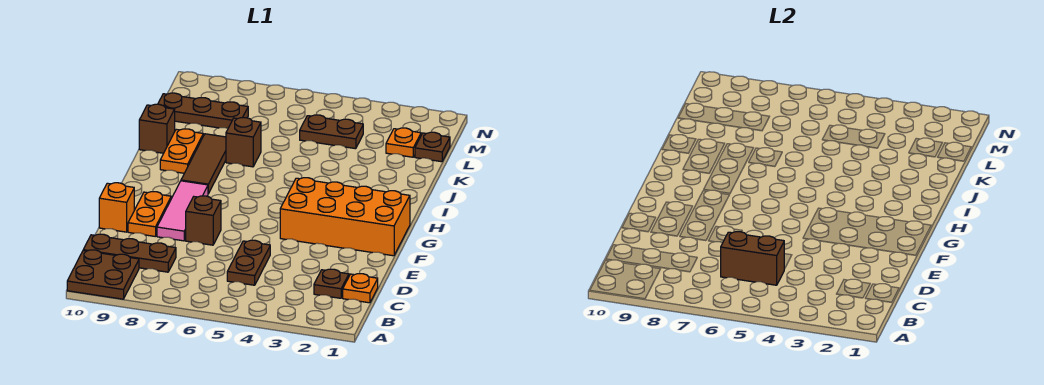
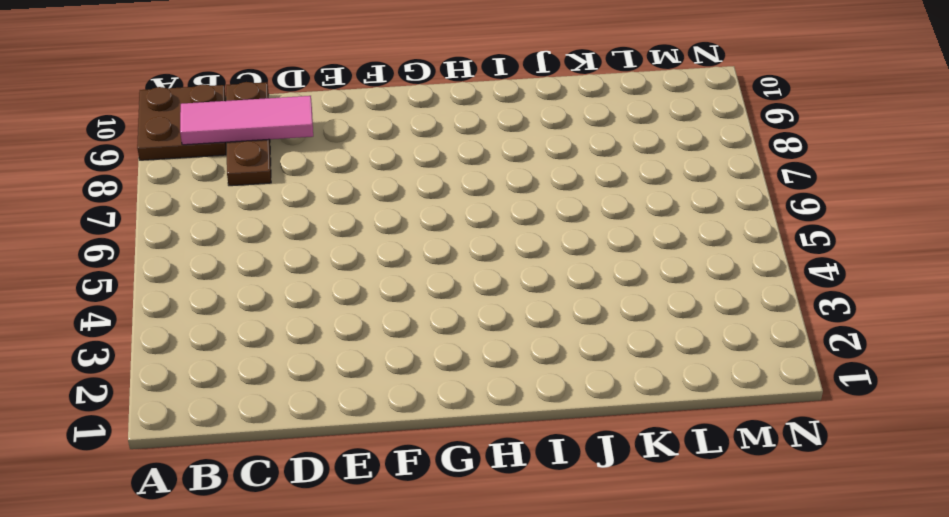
pink 1x3 tile [180,96,313,145] -> pink 1x3 tile moved to [157,181,208,241]
none -> orange 1x1 plate [343,274,378,303]
none -> brown 1x1 plate [314,269,349,298]
none -> brown 1x2 plate [227,240,270,285]

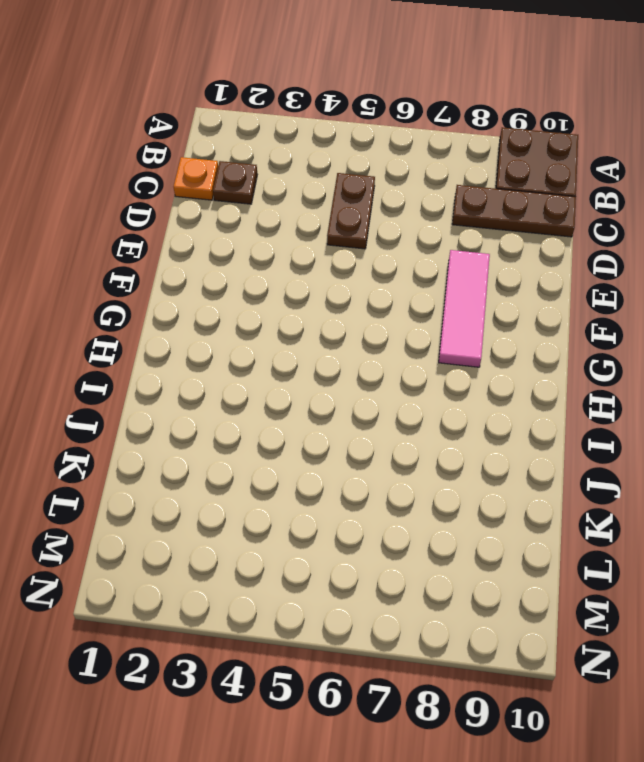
none -> brown 1x1 brick [186,196,221,245]
none -> orange 1x2 plate [128,192,171,236]
none -> orange 1x1 brick [99,183,134,232]

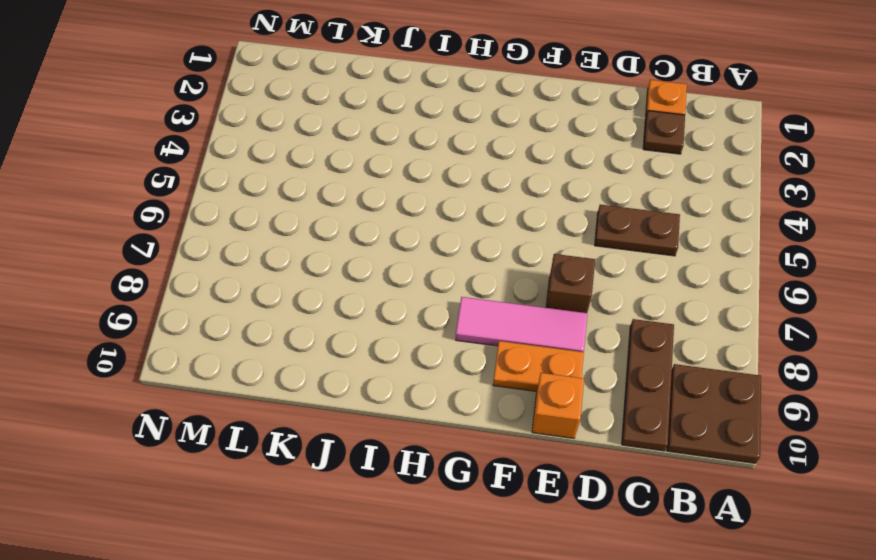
none -> orange 2x4 brick [280,178,410,256]
none -> brown 1x3 tile [181,134,226,194]
none -> orange 1x2 plate [160,129,203,173]

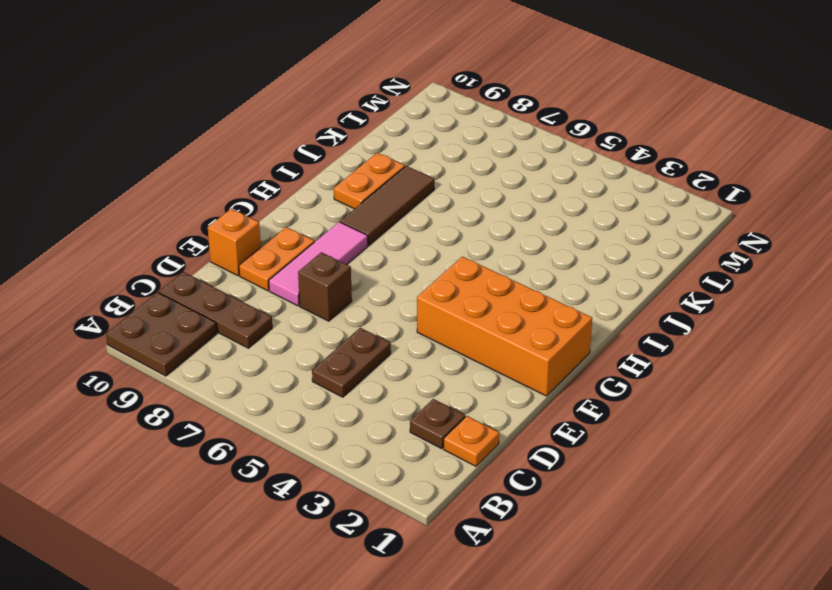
none -> brown 1x1 brick [226,118,261,167]
none -> brown 1x1 brick [139,104,175,153]
none -> brown 1x1 plate [415,132,450,162]

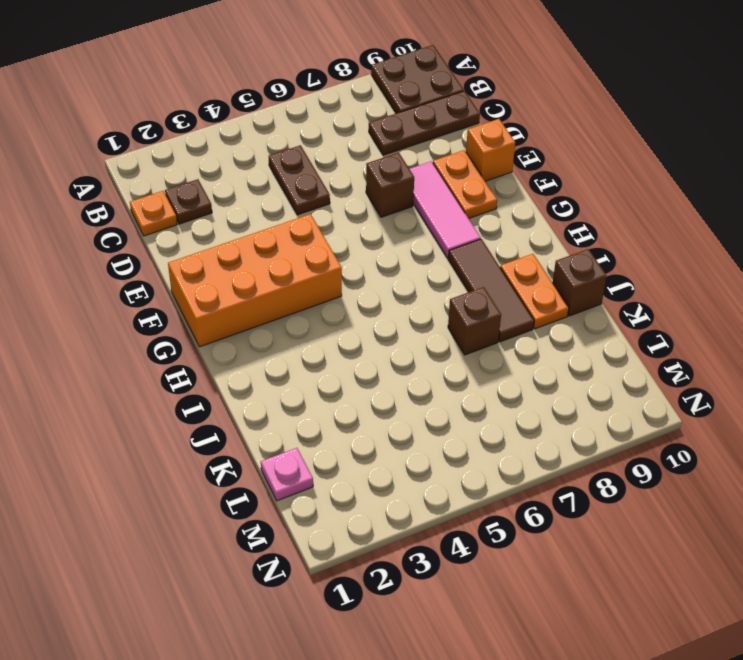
pink 1x1 plate [261,448,313,501] -> brown 1x1 plate [415,132,450,162]
none -> orange 1x1 plate [386,128,421,157]
none -> brown 1x2 plate [300,115,363,149]
none -> brown 1x3 plate [158,93,248,128]

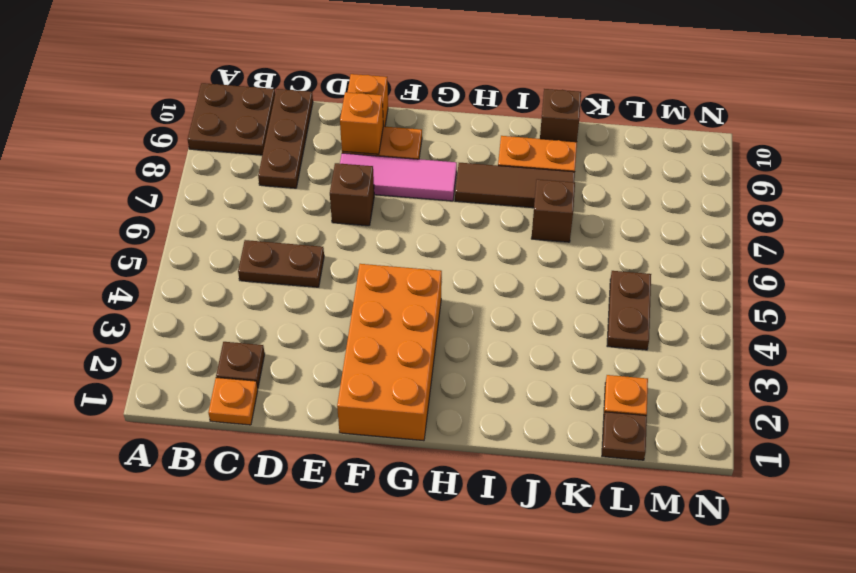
orange 1x1 brick [340,92,383,154] -> none
none -> brown 1x3 plate [158,93,248,128]
none -> brown 1x2 brick [721,232,784,285]

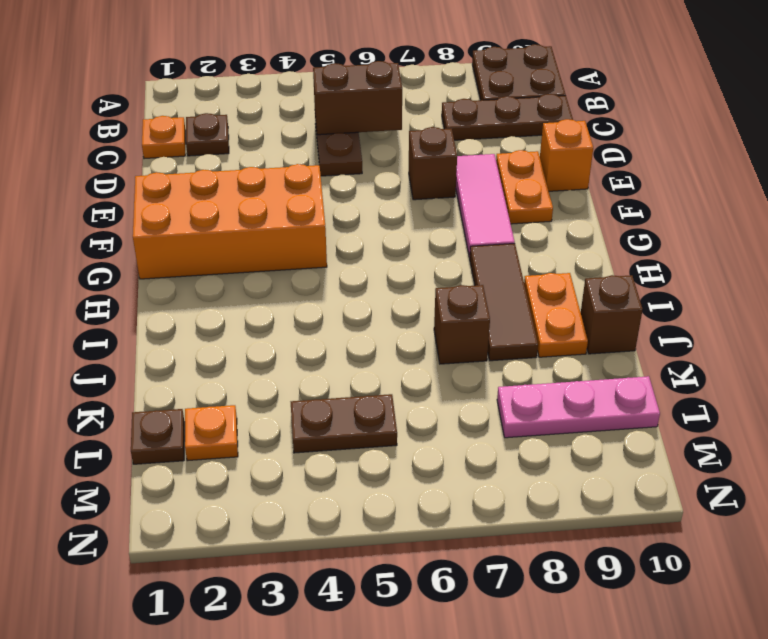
pink 1x3 plate [497,376,660,438] -> brown 1x3 plate [158,93,248,128]

